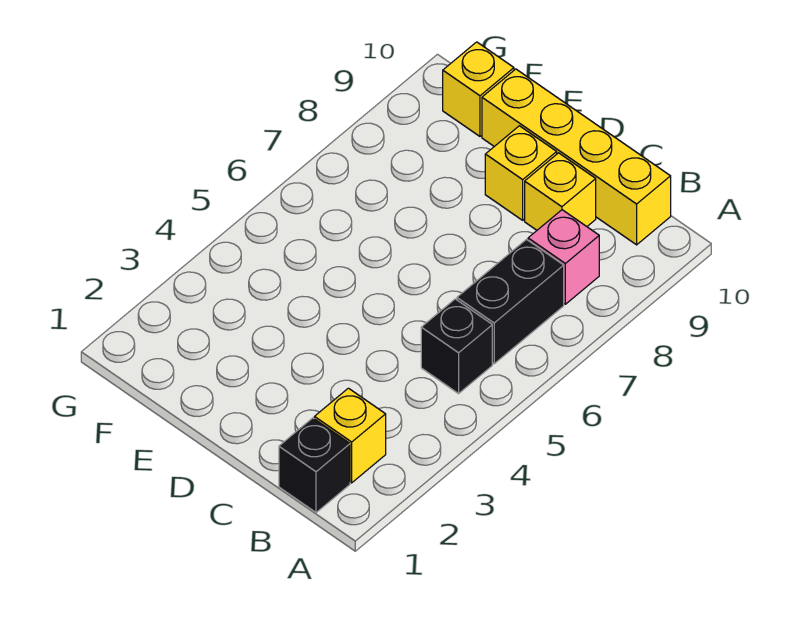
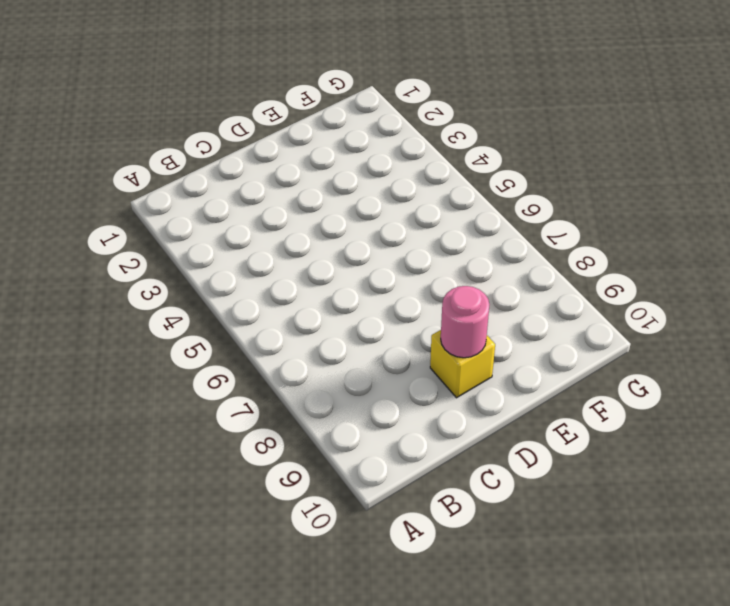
pink 1x1 round brick [441,286,490,358] -> none
none -> black 1x1 brick [279,418,350,512]
none -> yellow 1x1 brick [314,388,386,483]

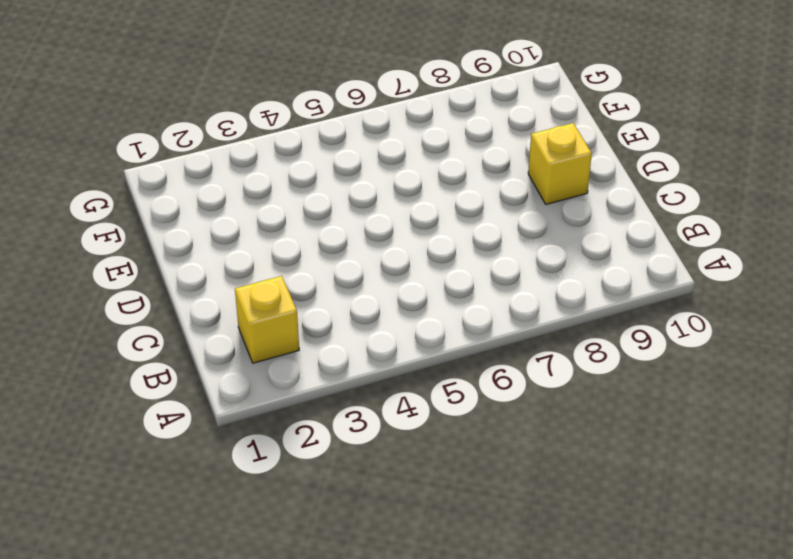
none -> black 1x1 brick [279,418,350,512]
none -> black 1x1 brick [421,299,492,394]

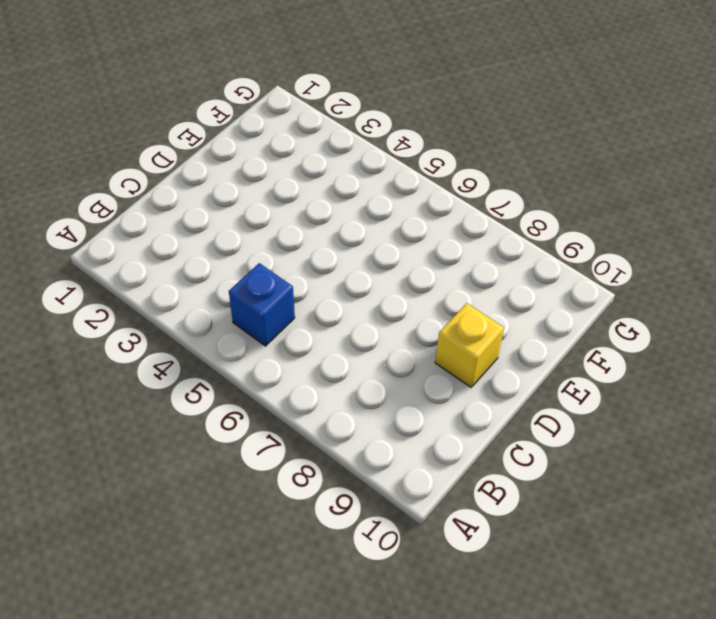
blue 1x1 brick [229,263,295,346] -> black 1x1 brick [421,299,492,394]
none -> black 1x1 brick [279,418,350,512]
none -> yellow 1x1 brick [314,388,386,483]

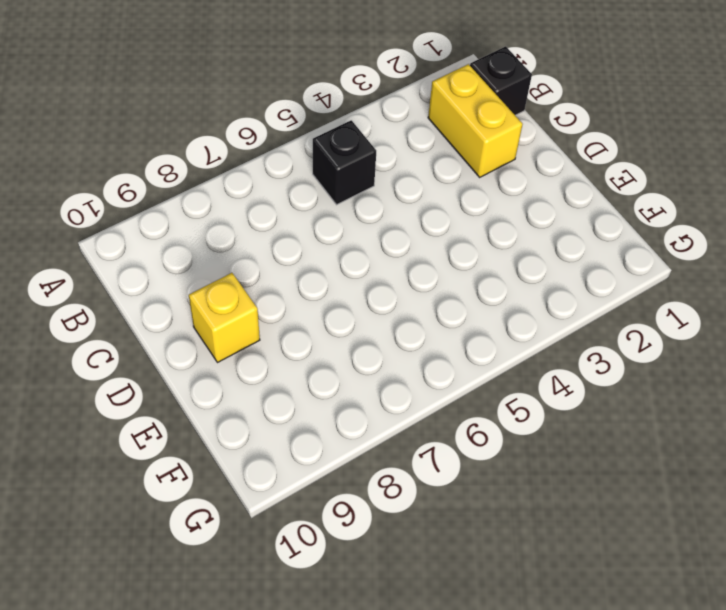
yellow 1x2 brick [428,64,523,177] -> yellow 1x1 brick [314,388,386,483]
none -> black 1x2 brick [457,240,564,364]
none -> pink 1x1 brick [528,210,599,304]

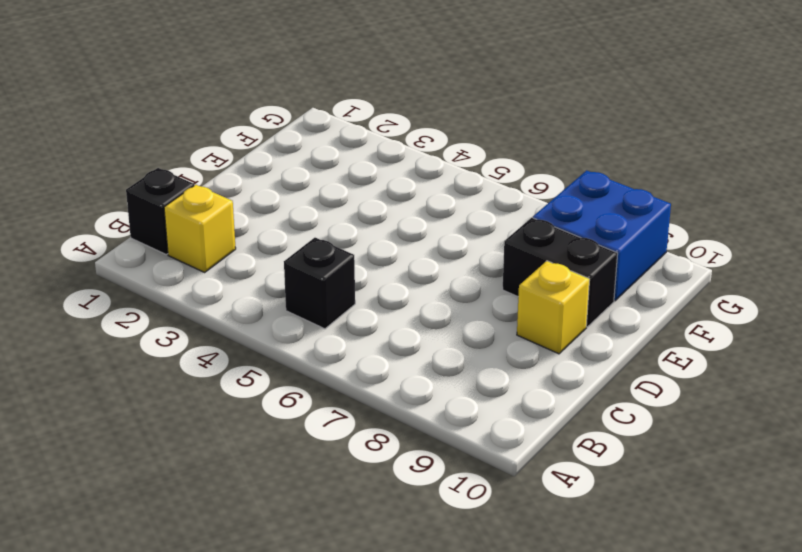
black 1x2 brick [503,218,618,327] -> black 1x2 brick moved to [457,240,564,364]
blue 2x2 brick [533,170,671,301] -> none
none -> pink 1x1 brick [528,210,599,304]
none -> yellow 1x4 brick [482,69,671,245]

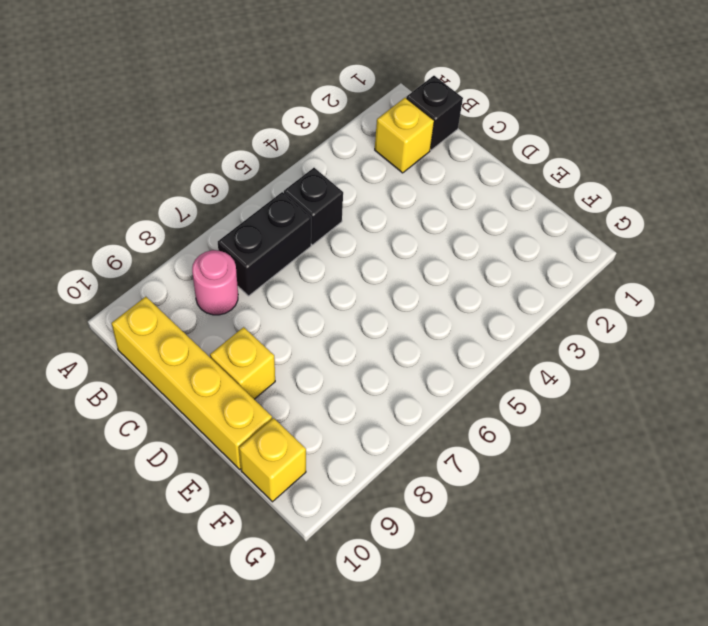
pink 1x1 round brick [192,250,238,315] -> pink 1x1 brick [528,210,599,304]
none -> yellow 1x1 brick [525,153,596,230]

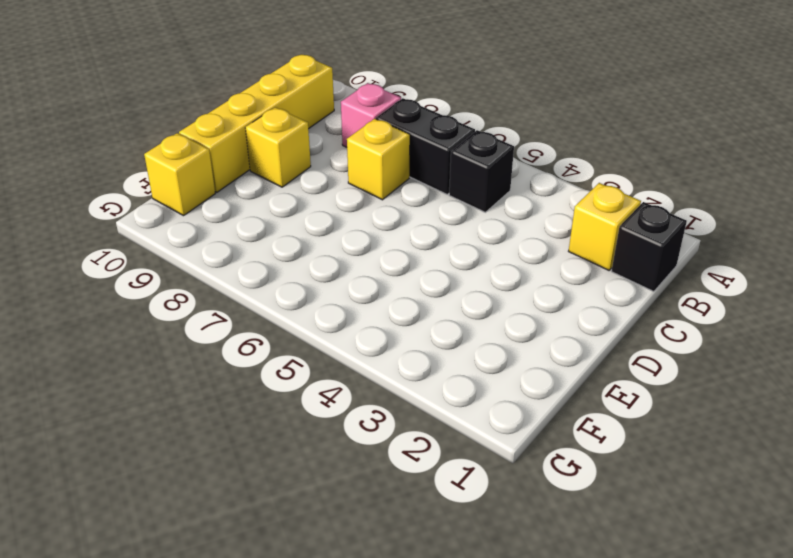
yellow 1x1 brick [347,119,410,200] -> yellow 1x1 brick moved to [525,153,596,230]

